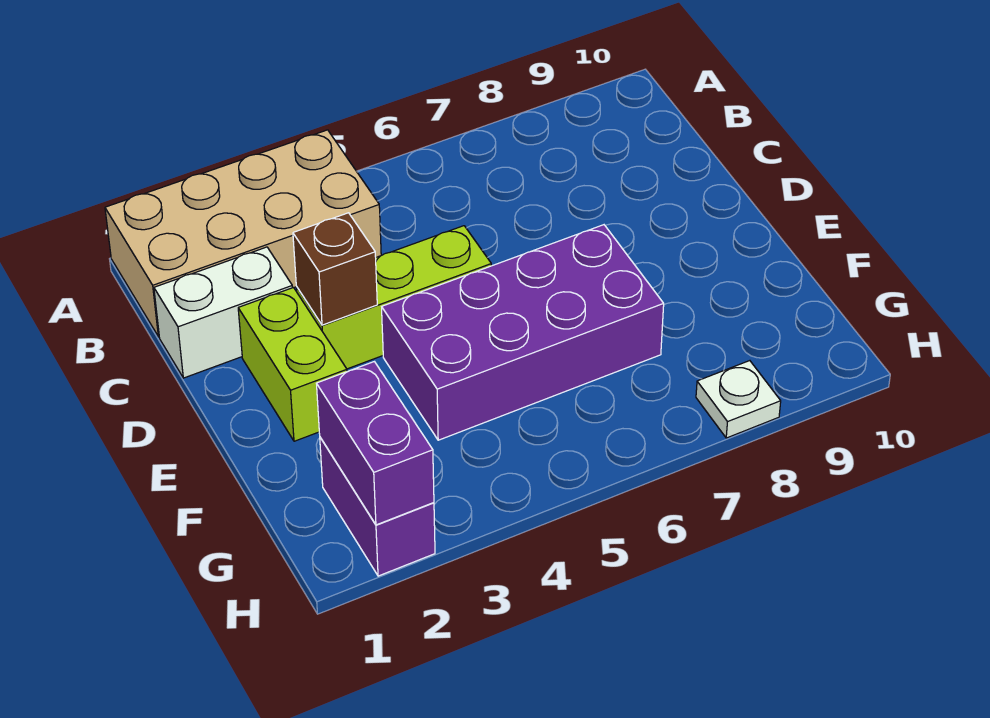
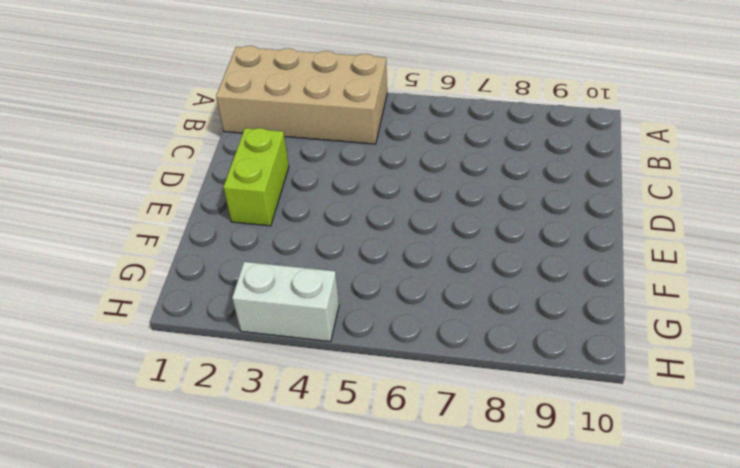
white 1x2 brick [232,262,339,342] -> white 1x2 brick moved to [154,247,292,378]
none -> lime 1x3 brick [296,226,491,369]
none -> purple 2x4 brick [382,225,664,440]

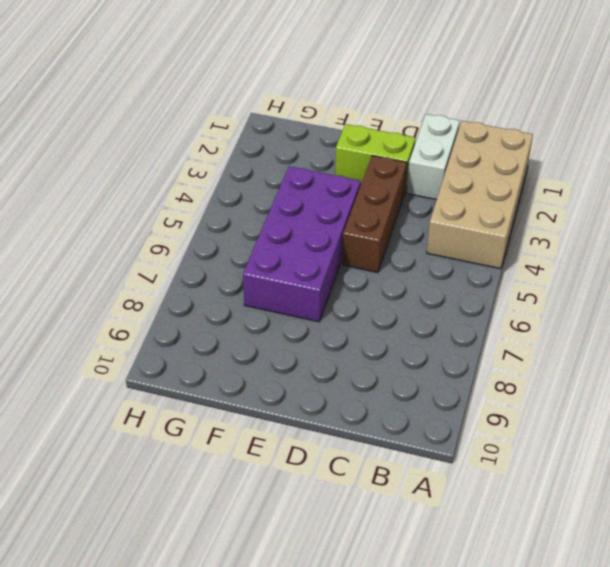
brown 1x3 brick [342,156,407,273] -> lime 1x3 brick [296,226,491,369]
none -> purple 1x2 brick [320,438,435,576]
none -> white 1x1 plate [696,361,781,438]

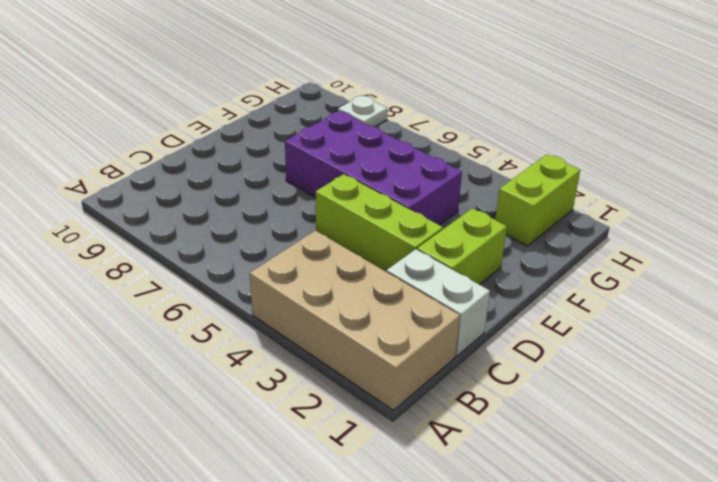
lime 1x2 brick [495,155,580,246] -> purple 1x2 brick [320,438,435,576]
none -> brown 1x1 brick [293,213,377,325]
none -> purple 1x2 brick [316,362,434,525]

